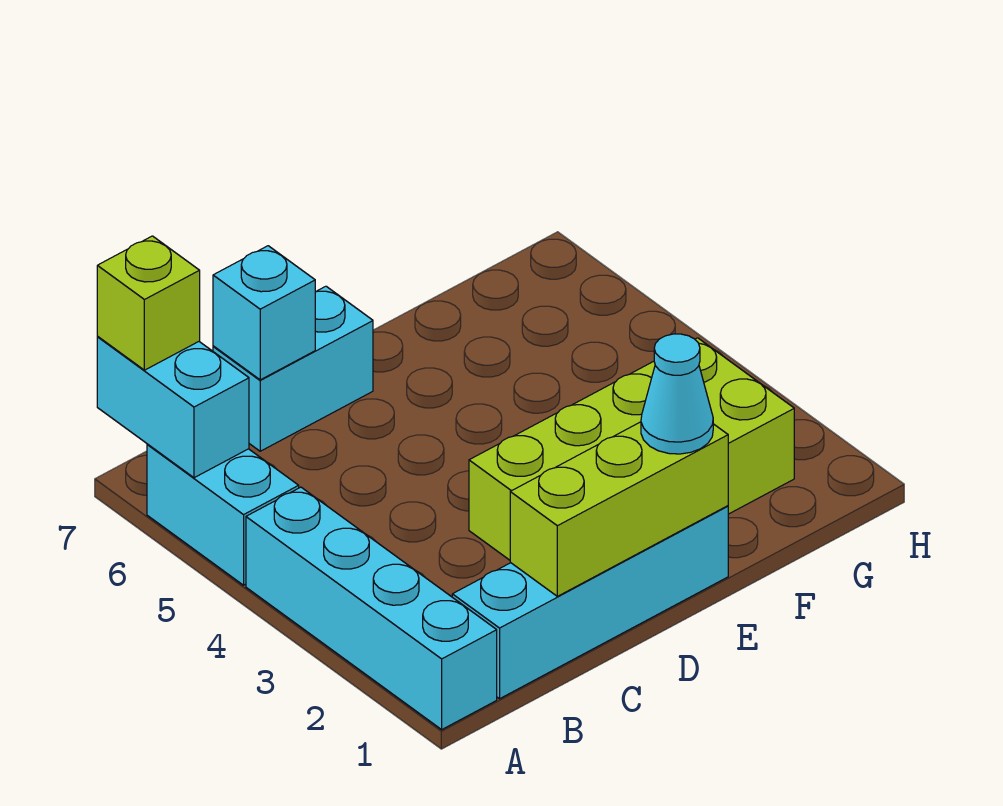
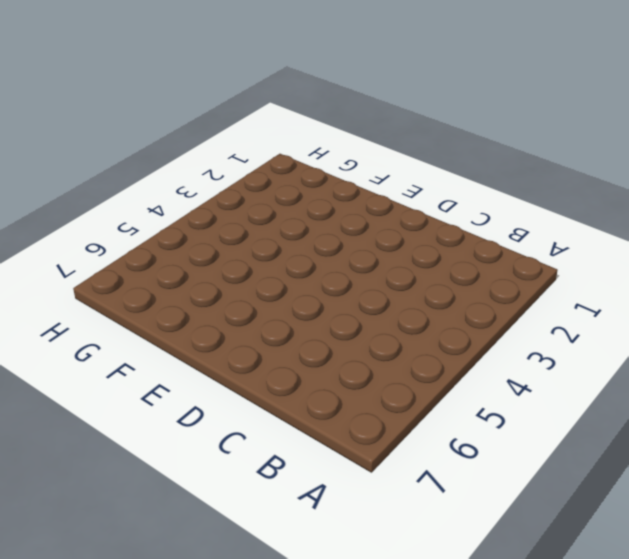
none -> cyan 1x4 brick [246,487,497,729]
none -> cyan 1x2 brick [147,444,299,585]

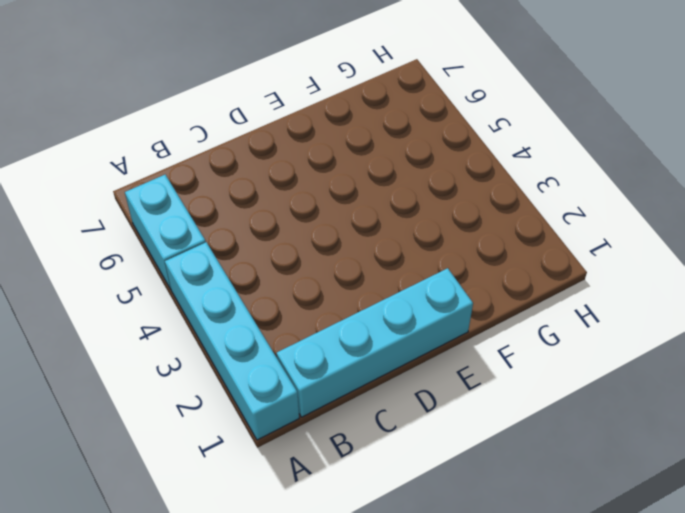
none -> cyan 1x2 brick [213,286,373,451]
none -> lime 2x4 brick [469,338,794,560]

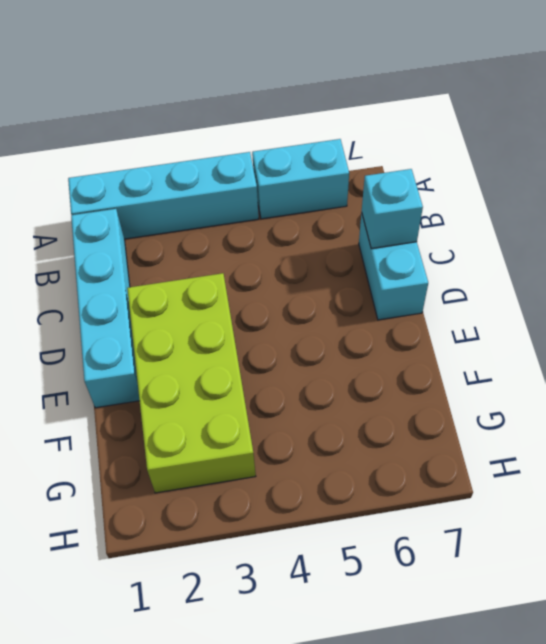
none -> cyan 1x2 brick [97,337,249,478]
none -> lime 1x3 brick [510,422,728,596]

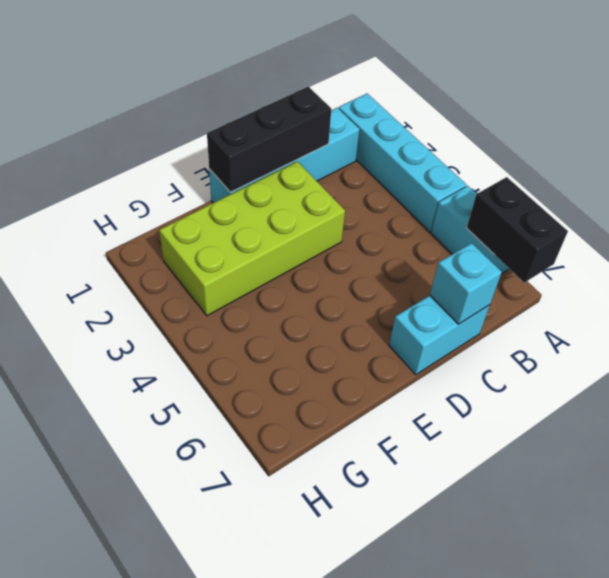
black 1x2 brick [467,177,568,283] -> cyan 1x2 brick [97,337,249,478]
black 1x3 brick [207,86,331,192] -> lime 1x3 brick [510,422,728,596]
none -> lime 1x1 brick [97,236,200,370]
none -> cyan 1x1 cone [641,334,713,454]

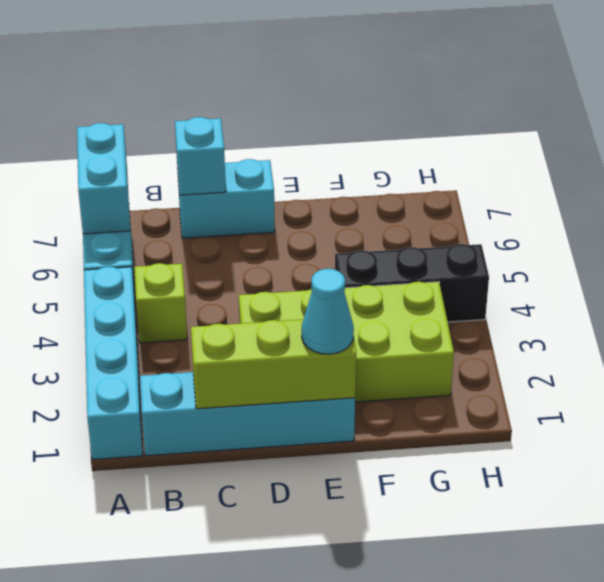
lime 1x1 brick [134,263,187,343] -> lime 1x1 brick moved to [97,236,200,370]
black 1x3 brick [335,244,489,322] -> none

